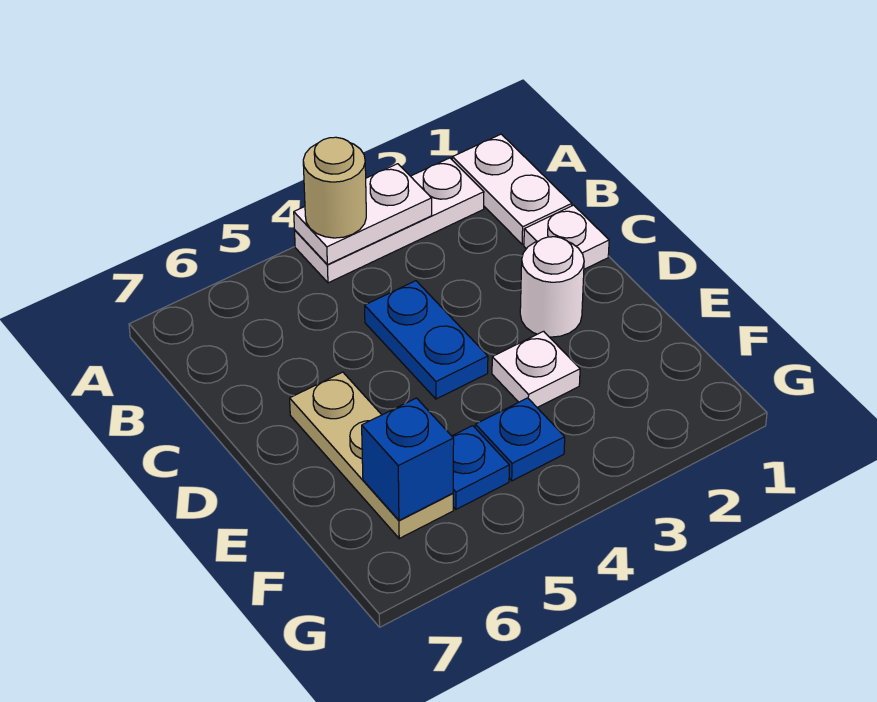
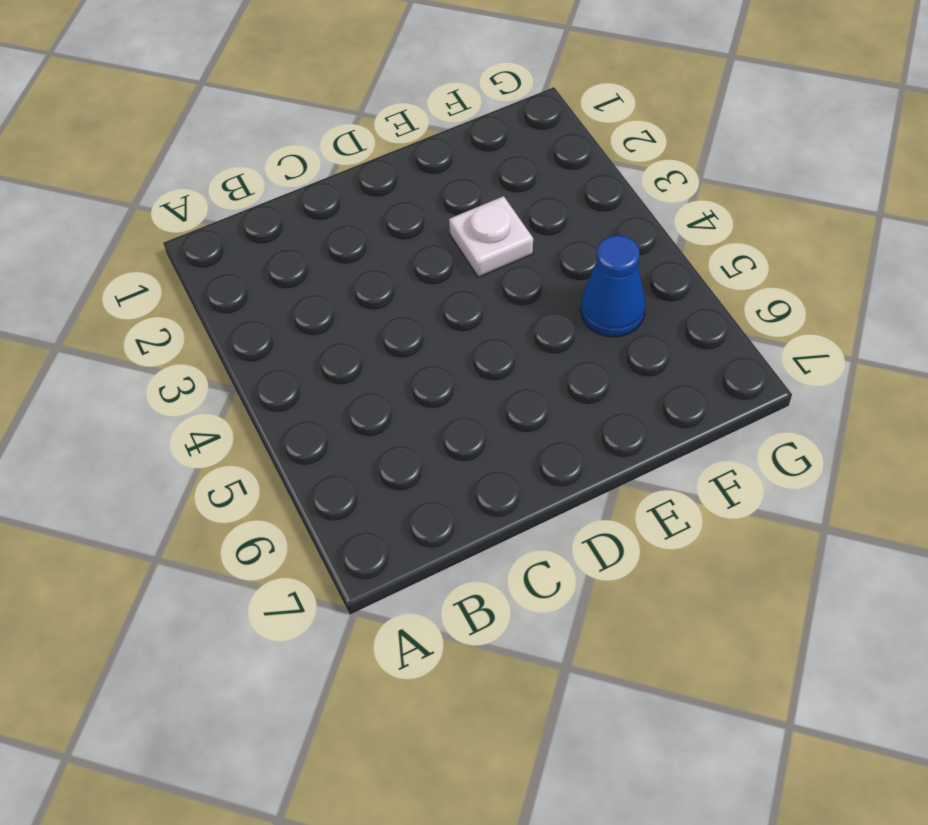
blue 1x1 cone [581,235,646,337] -> blue 1x1 plate [452,426,509,509]
none -> white 1x2 plate [452,134,572,244]
none -> white 1x3 plate [295,158,484,283]
none -> white 1x1 plate [524,205,609,269]

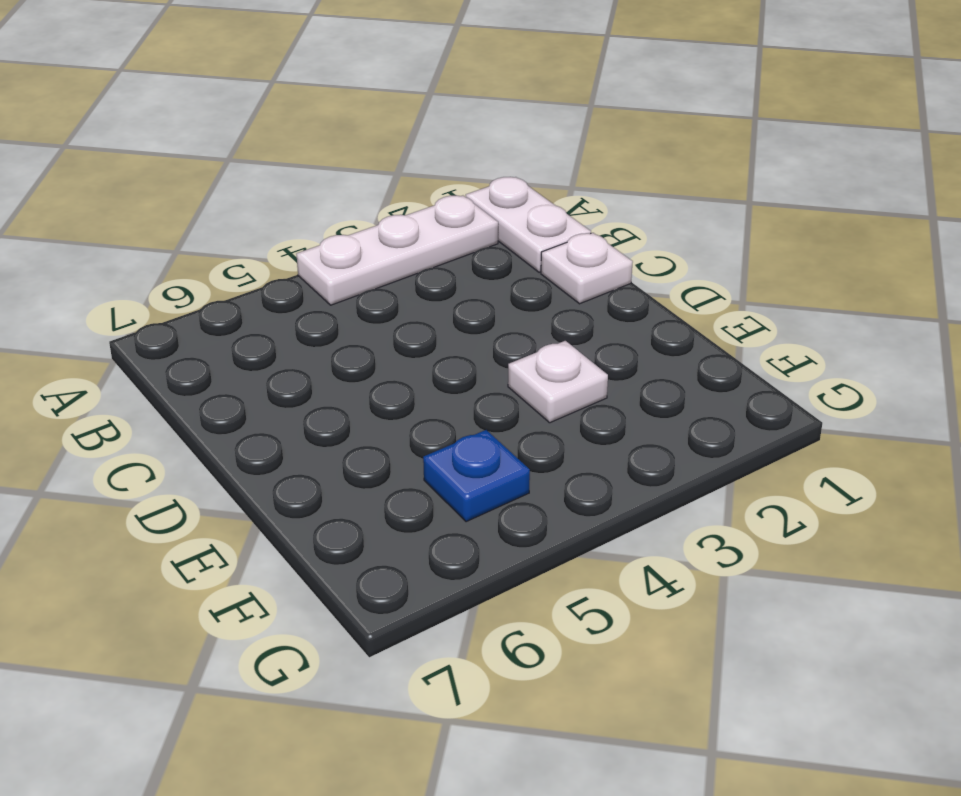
none -> blue 1x2 plate [365,281,488,399]
none -> white 1x1 round brick [520,237,584,337]
none -> tan 1x3 plate [290,372,453,538]

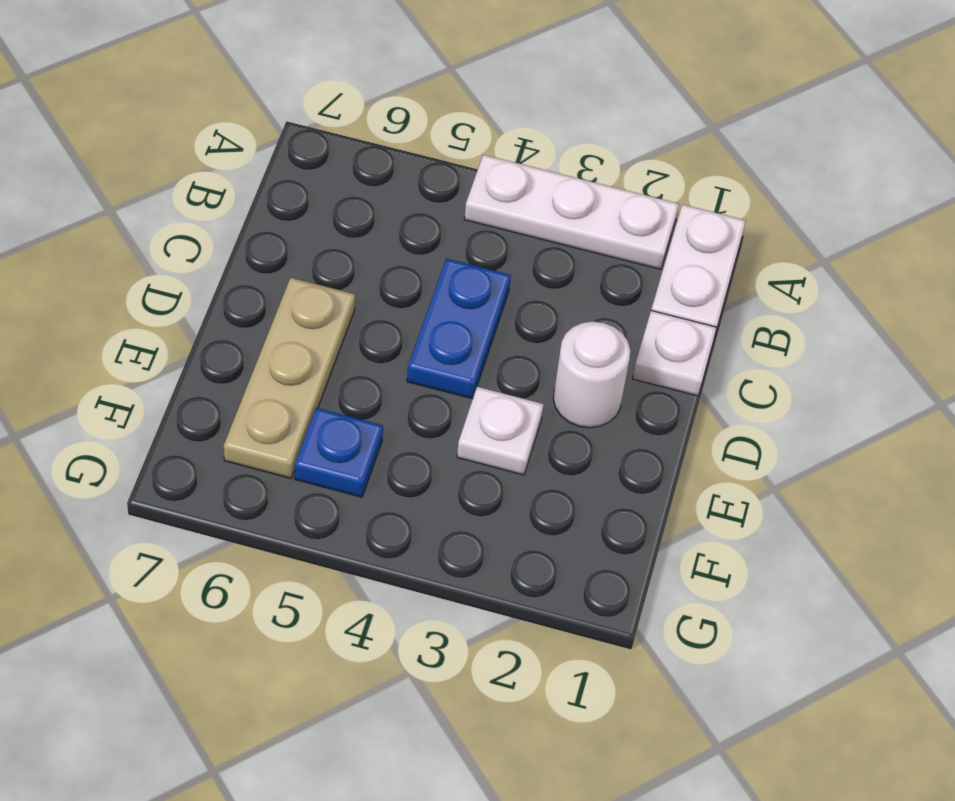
none -> blue 1x1 plate [475,398,565,481]
none -> white 1x2 plate [294,164,432,265]
none -> blue 1x1 brick [362,398,454,520]

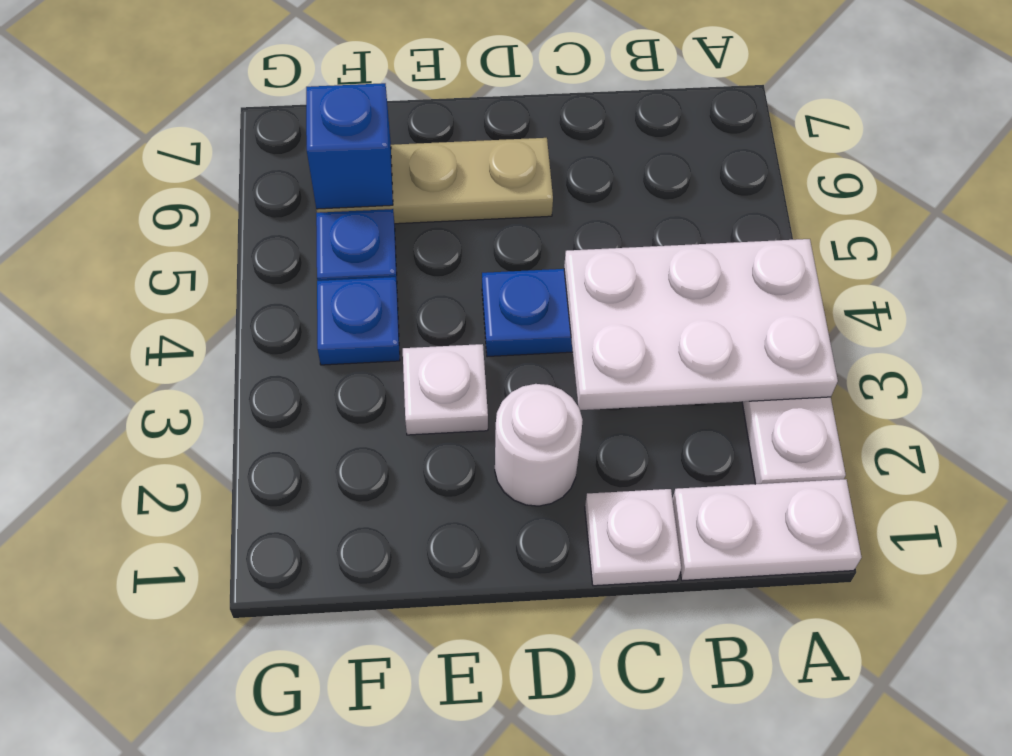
white 2x3 plate [564,239,838,410] -> white 1x2 plate [294,164,432,265]
none -> tan 1x1 round brick [303,137,366,238]

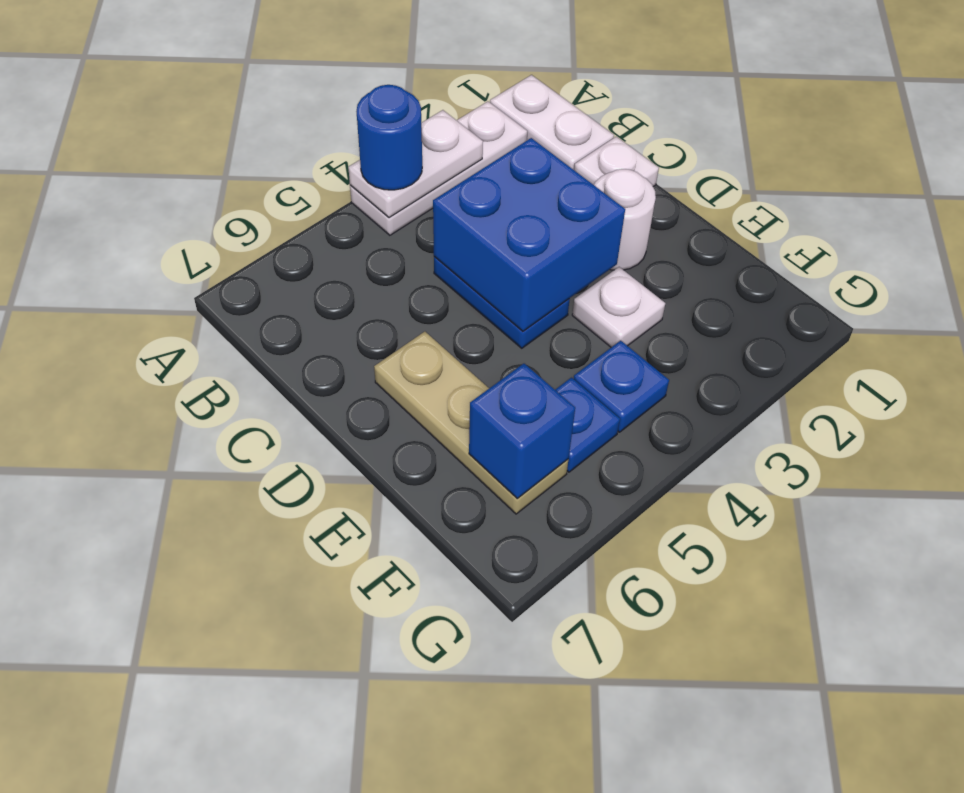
blue 1x1 round brick [356,85,422,190] -> tan 1x1 round brick [303,137,366,238]
blue 2x2 brick [433,138,625,331] -> none

